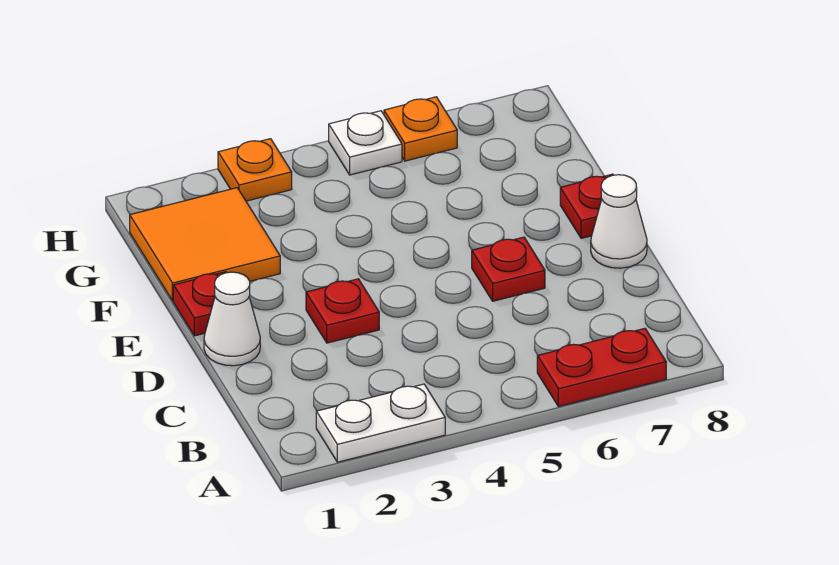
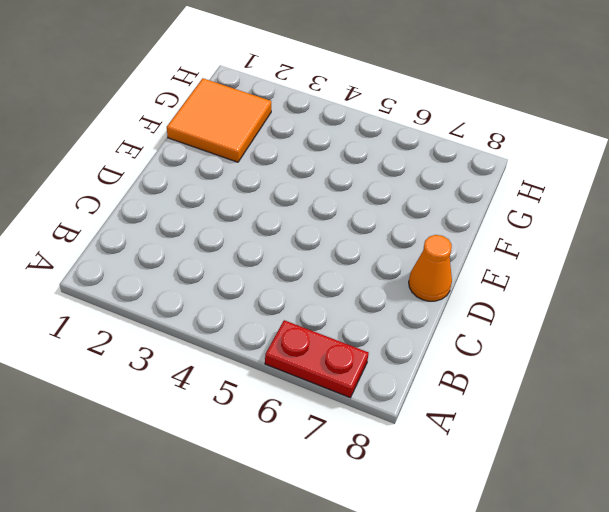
orange 1x1 cone [409,235,452,301] -> white 1x1 cone [591,175,647,268]
none -> white 1x2 plate [316,384,445,462]
none -> white 1x1 cone [204,272,260,366]
none -> red 1x1 plate [306,279,379,343]

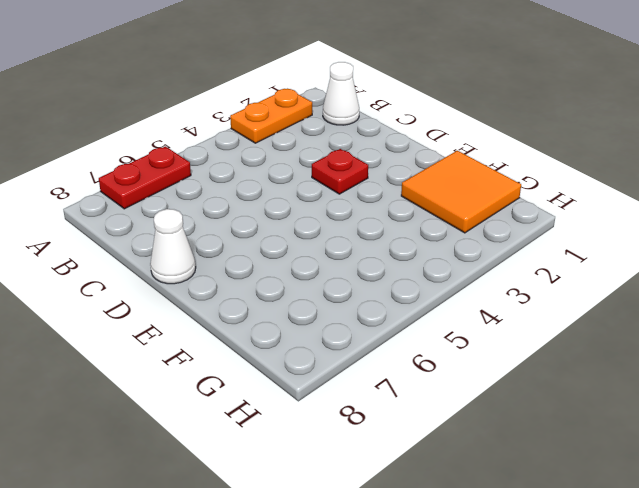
orange 1x2 plate [230,89,312,143] -> white 1x2 plate [316,384,445,462]
white 1x1 cone [323,62,359,125] -> white 1x1 cone moved to [204,272,260,366]
none -> red 1x1 plate [472,237,545,301]
none -> red 1x1 plate [173,272,227,336]
none -> red 1x1 plate [560,174,613,238]

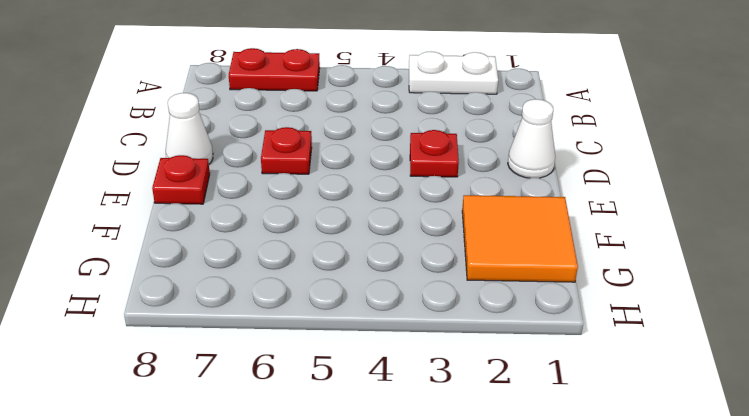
none -> red 1x1 plate [173,272,227,336]
none -> orange 1x1 plate [218,139,292,201]
none -> white 1x1 plate [329,111,402,175]

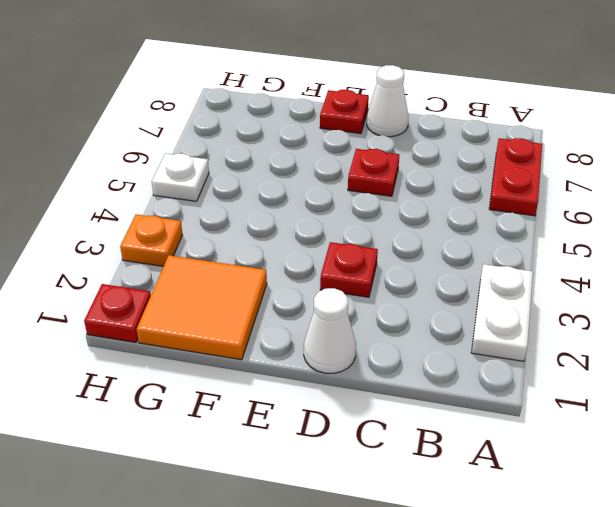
red 1x1 plate [84,284,151,343] -> red 1x1 plate moved to [173,272,227,336]
none -> orange 1x1 plate [384,97,457,161]

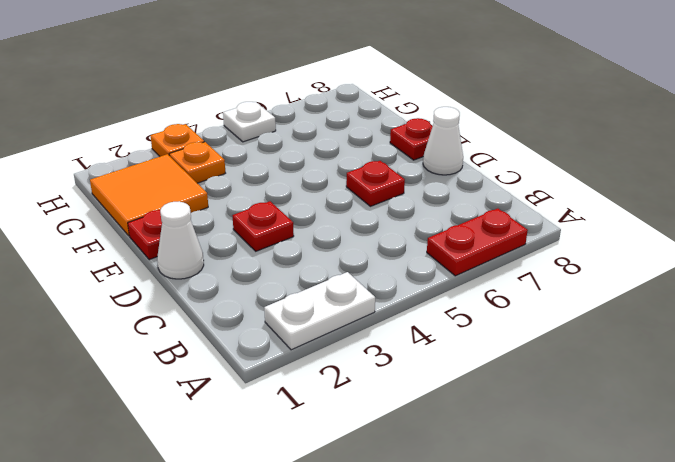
orange 1x1 plate [169,142,225,183] -> orange 1x1 plate moved to [384,97,457,161]

